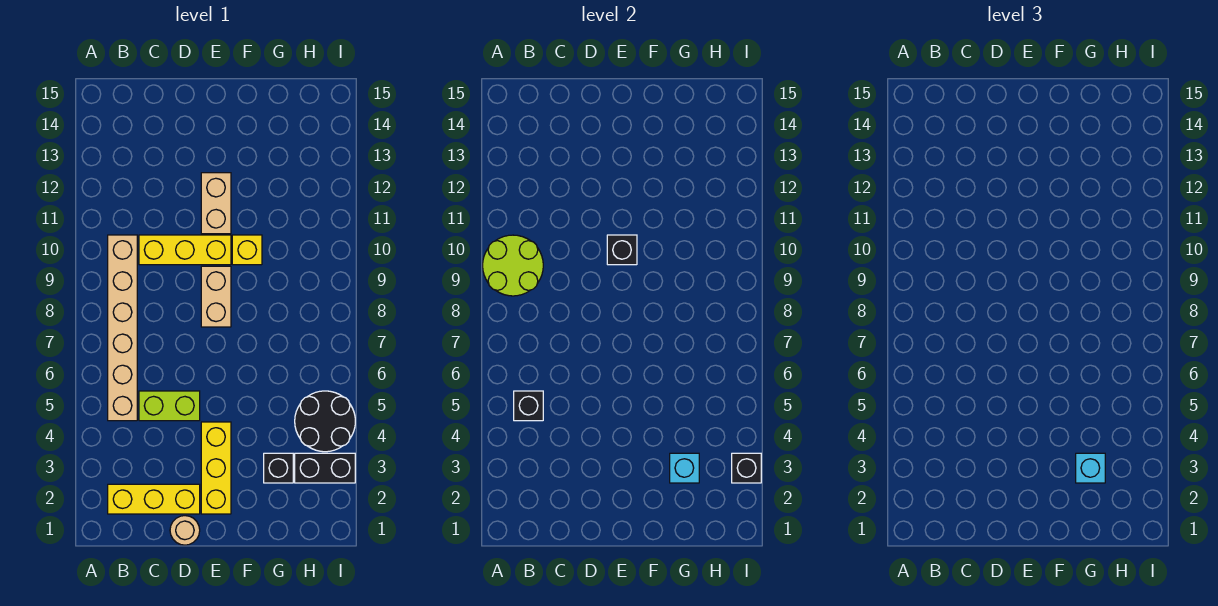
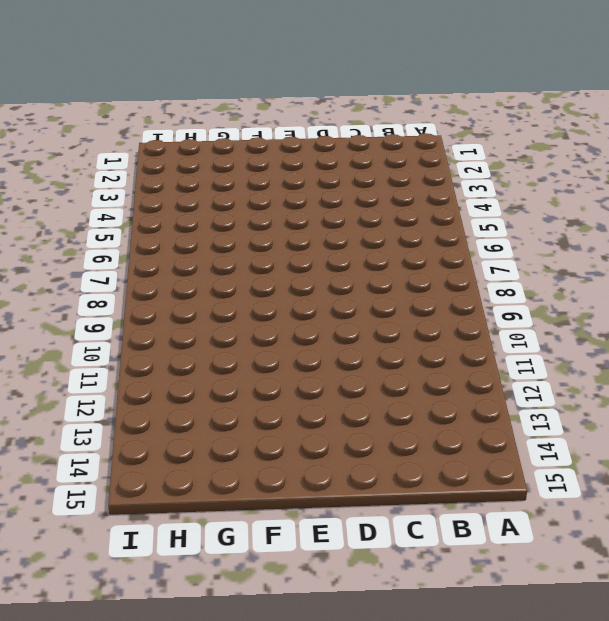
none -> yellow 1x3 brick [108,484,200,514]
none -> tan 1x6 brick [108,235,137,421]
none -> lime 1x2 brick [139,391,200,421]

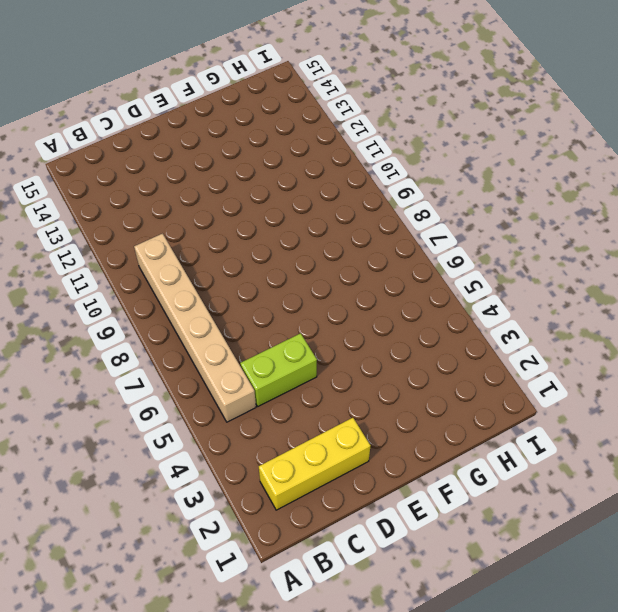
none -> yellow 1x3 brick [139,235,231,265]
none -> tan 1x1 round brick [170,516,200,545]
none -> yellow 1x3 brick [201,422,231,514]

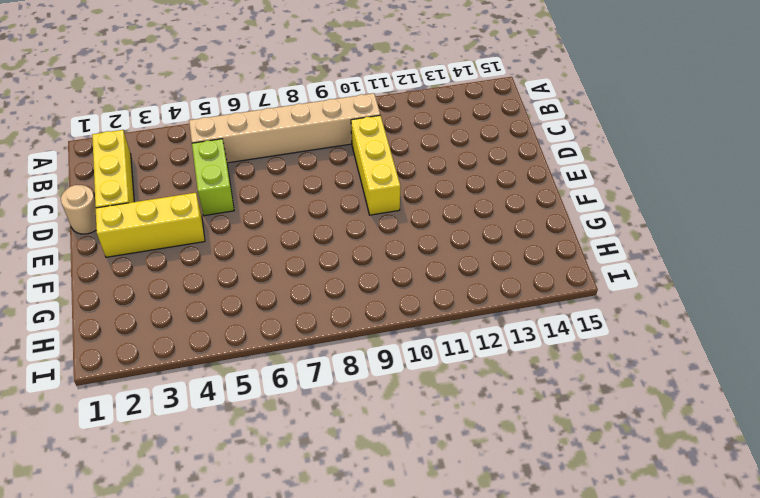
none -> tan 1x2 brick [201,266,231,327]
none -> tan 1x2 brick [201,173,231,234]
none -> yellow 1x1 brick [232,235,262,265]

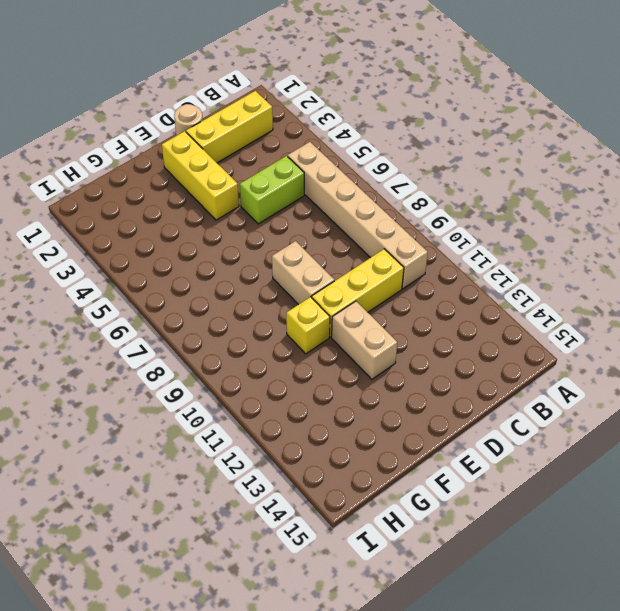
none -> black 1x1 brick [264,453,293,483]
none -> black 1x2 brick [295,453,355,483]
none -> black 2x2 round brick [295,391,355,452]

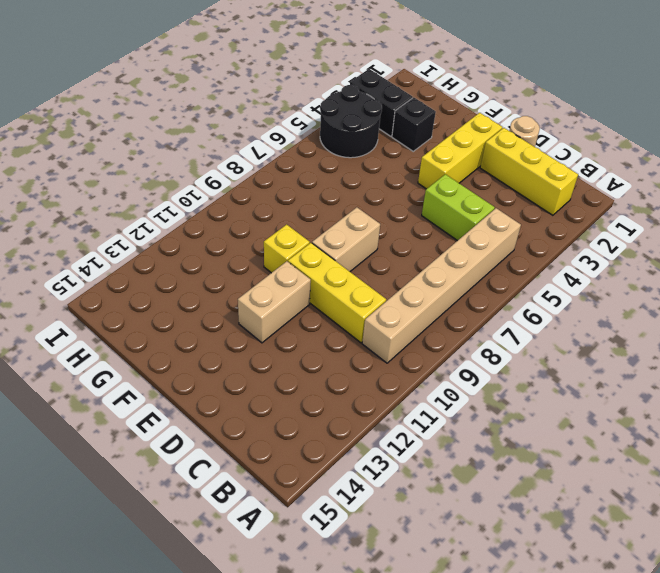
none -> lime 2x2 round brick [483,235,543,296]
none -> black 1x1 brick [514,391,543,421]
none -> black 1x1 brick [607,235,637,265]

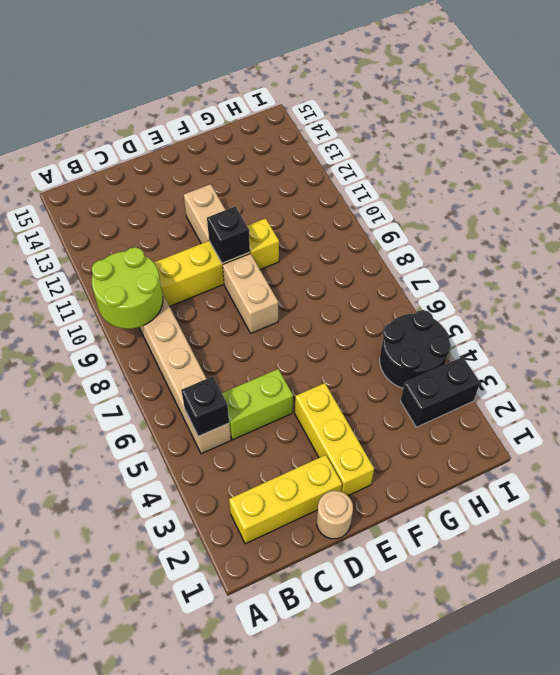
none -> black 1x1 brick [264,453,293,483]
none -> cyan 1x1 brick [670,453,699,483]
none -> black 1x1 brick [732,453,761,483]

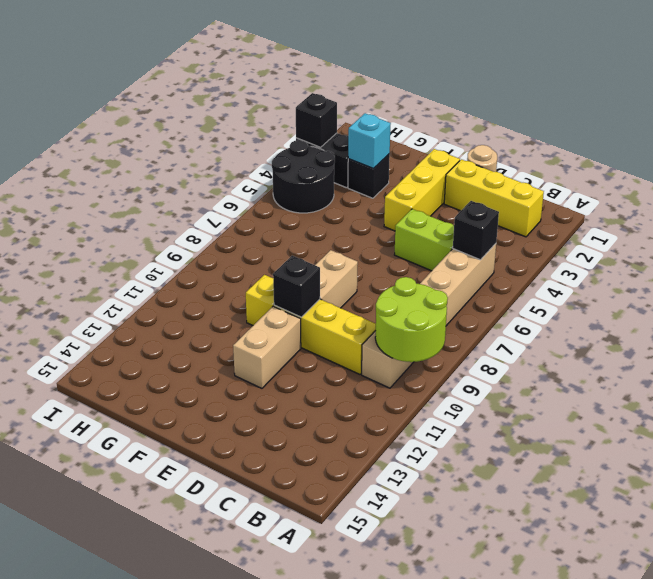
none -> cyan 1x1 brick [1076,453,1105,483]

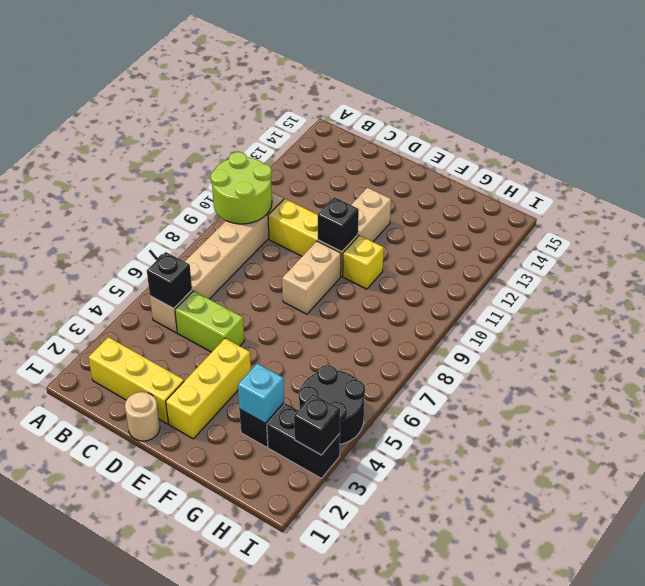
none -> cyan 1x1 brick [1076,453,1105,483]

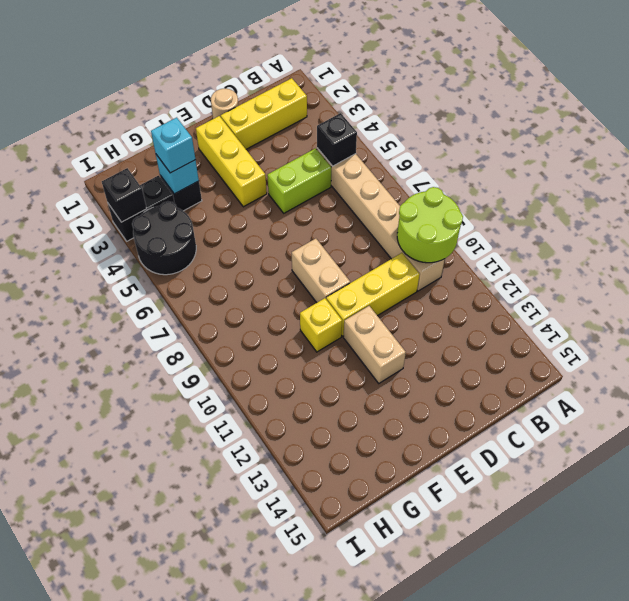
none -> black 1x1 brick [607,235,637,265]

